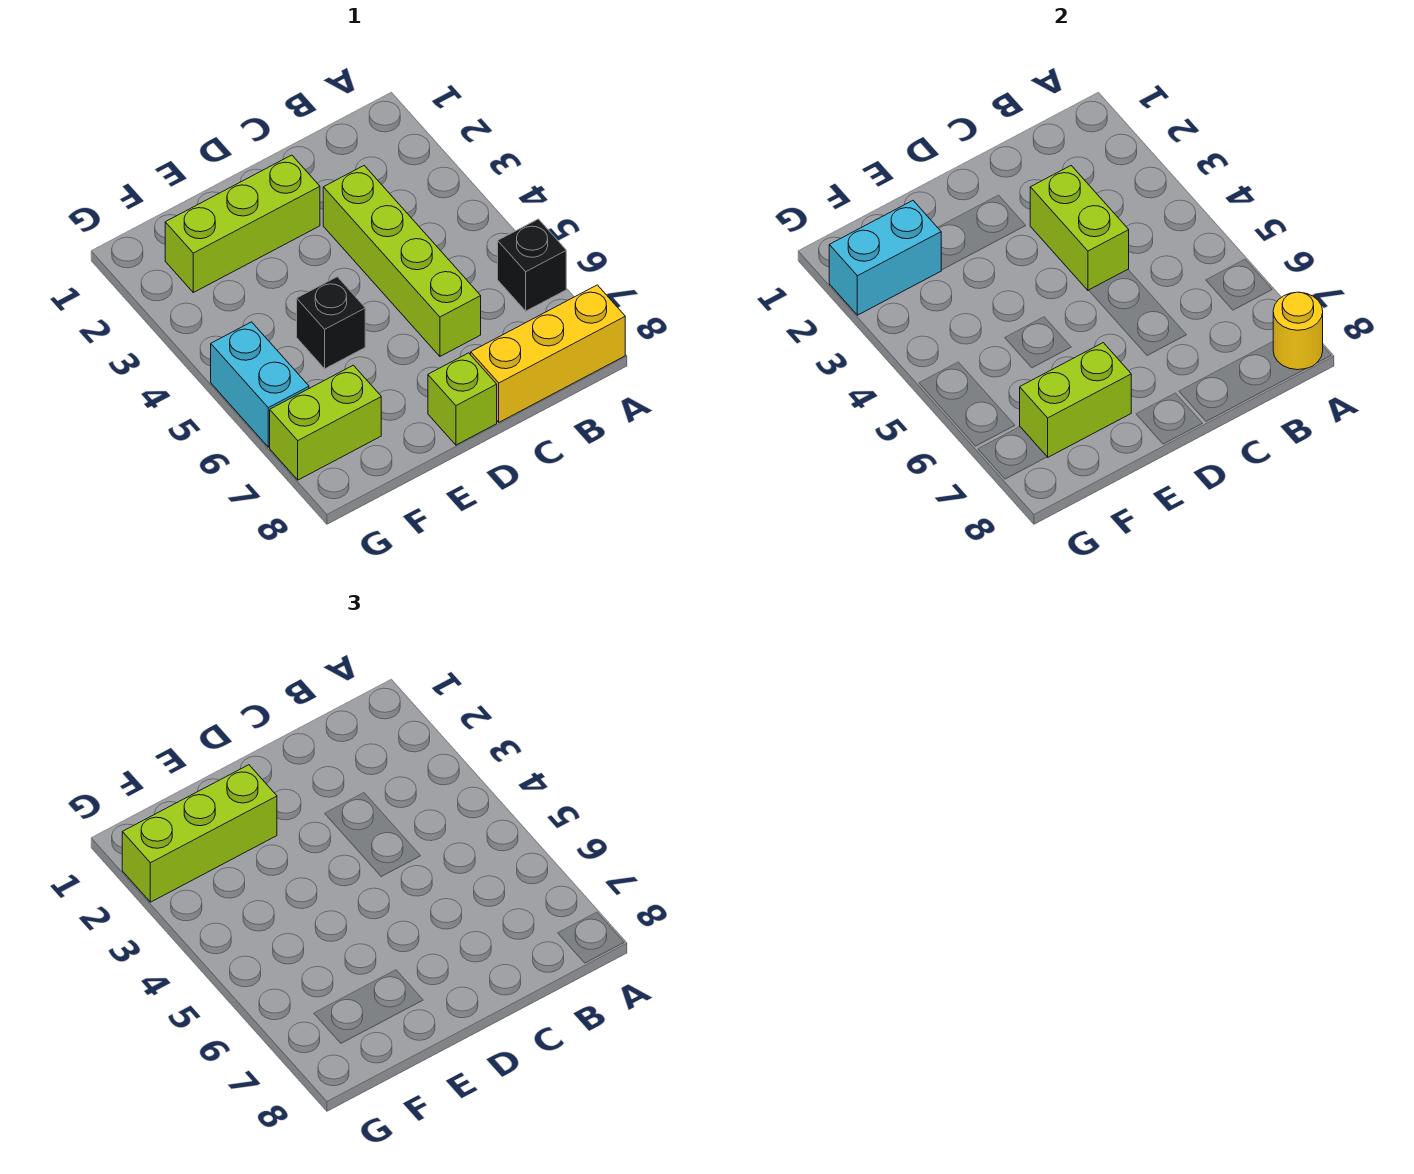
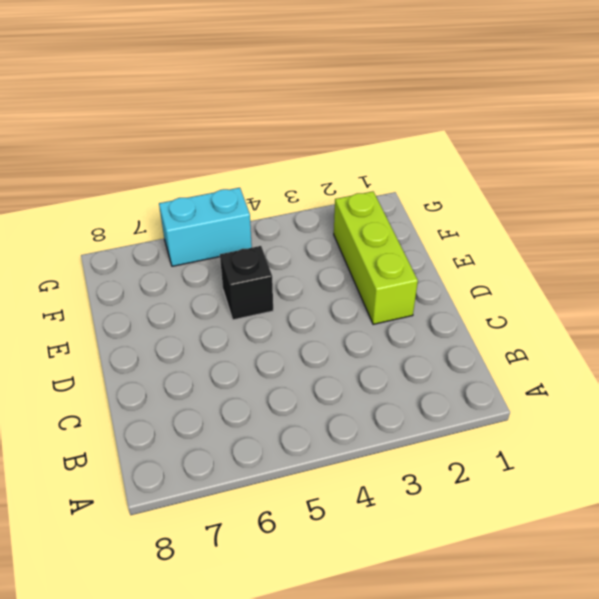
none -> black 1x1 brick [498,219,566,311]
none -> yellow 1x3 brick [471,285,625,422]
none -> lime 1x4 brick [323,166,481,356]

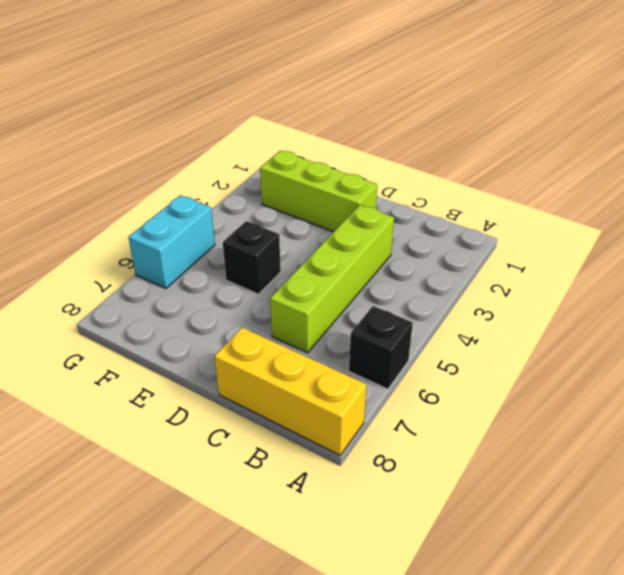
none -> lime 1x1 brick [428,353,497,445]
none -> lime 1x2 brick [270,365,381,480]
none -> yellow 1x1 round brick [1273,292,1323,370]

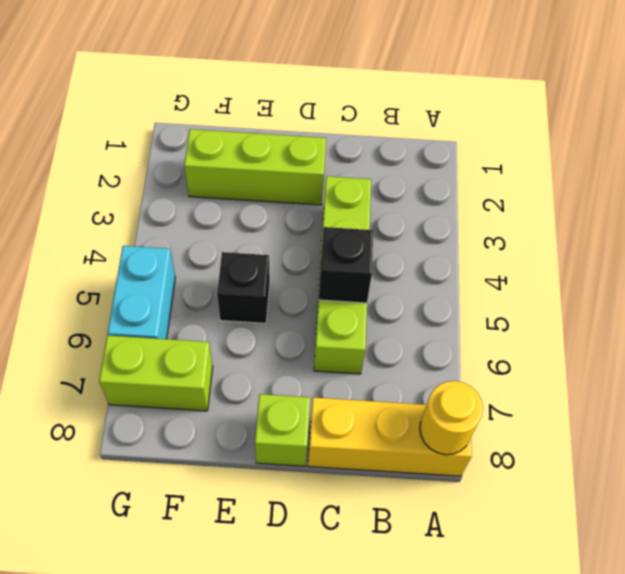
black 1x1 brick [319,227,373,303] -> black 1x1 brick moved to [498,219,566,311]
none -> lime 1x2 brick [1030,166,1129,290]
none -> lime 1x2 brick [1020,343,1131,457]
none -> cyan 1x2 brick [829,201,941,315]

